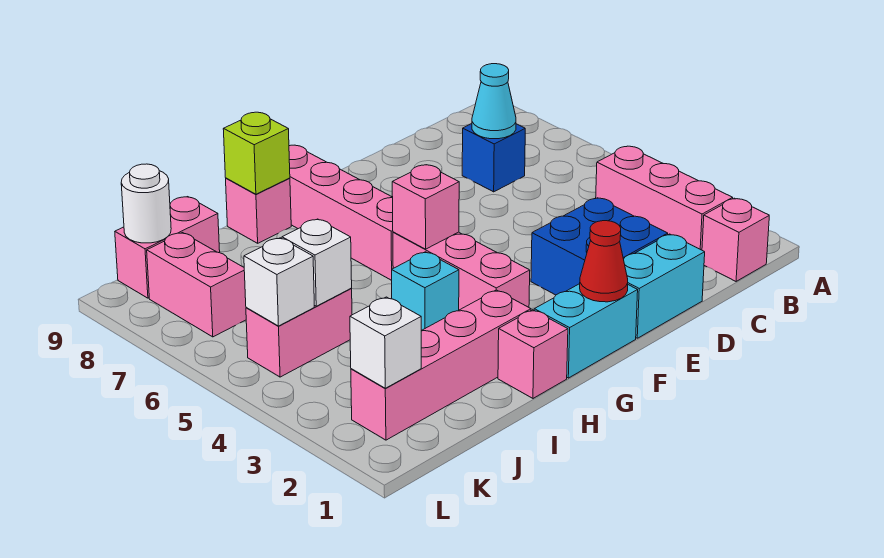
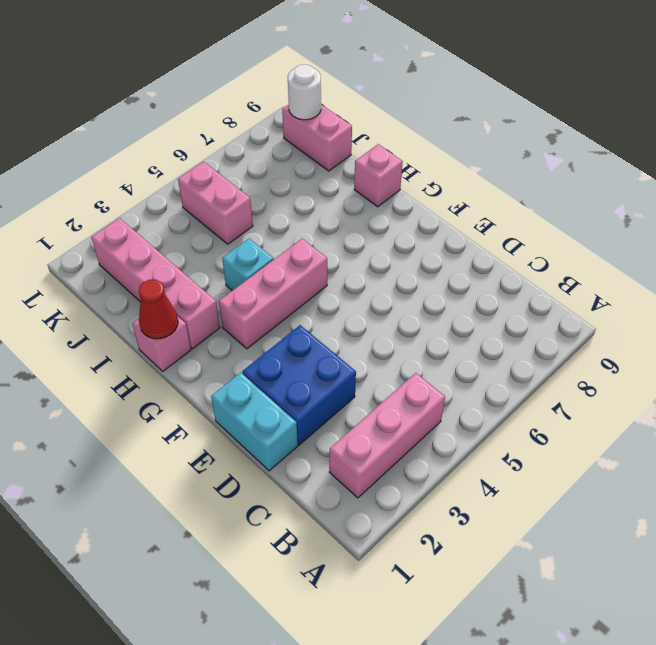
red 1x1 cone [139,280,178,339] -> red 1x1 cone moved to [580,221,628,302]
none -> pink 1x1 brick [702,198,769,281]
none -> blue 1x1 brick [462,124,525,192]
none -> cyan 1x2 brick [534,284,638,378]

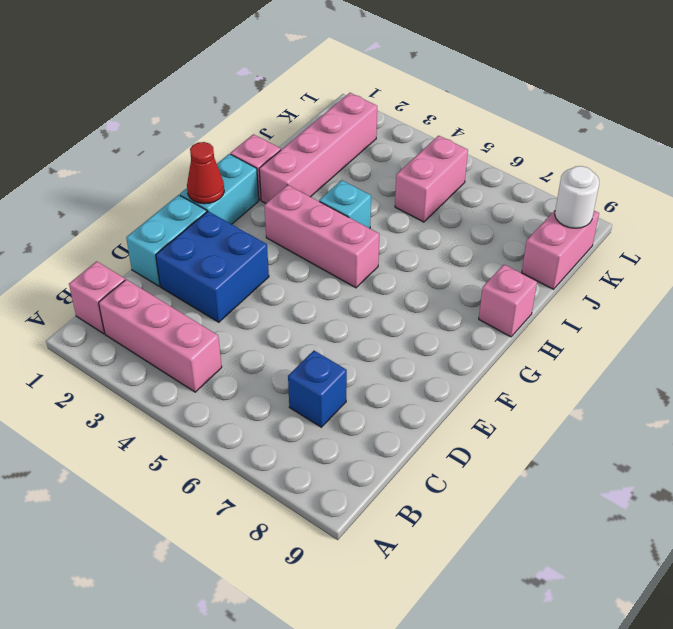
none -> pink 1x4 brick [289,145,393,280]
none -> pink 1x2 brick [147,233,246,337]
none -> cyan 1x1 cone [472,64,516,139]

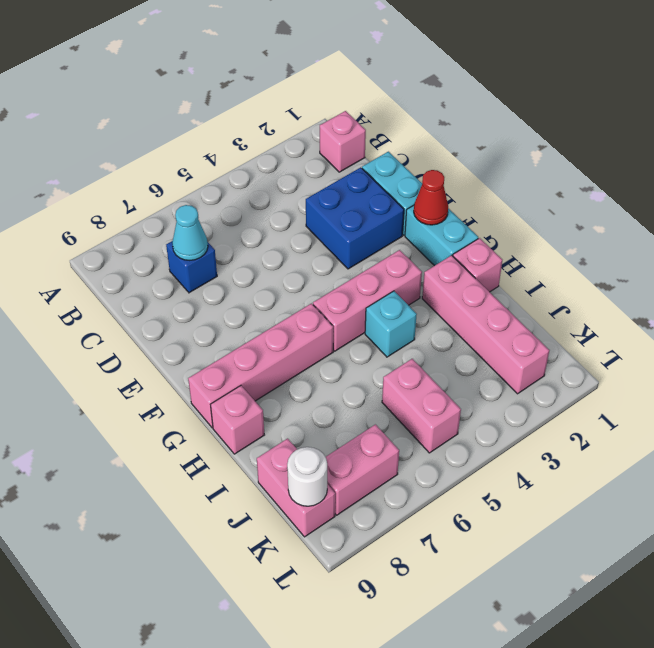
none -> pink 1x3 brick [596,146,733,250]
none -> pink 1x1 brick [392,165,459,249]
none -> lime 1x1 brick [223,112,290,194]

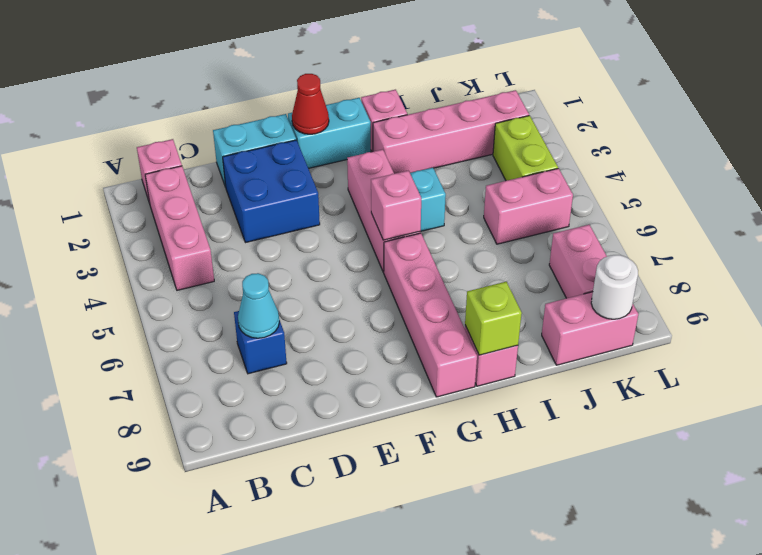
lime 1x2 brick [493,116,558,181] -> none
none -> white 1x1 brick [282,219,352,306]
none -> white 1x1 brick [350,297,421,388]
none -> white 1x1 brick [244,238,314,326]

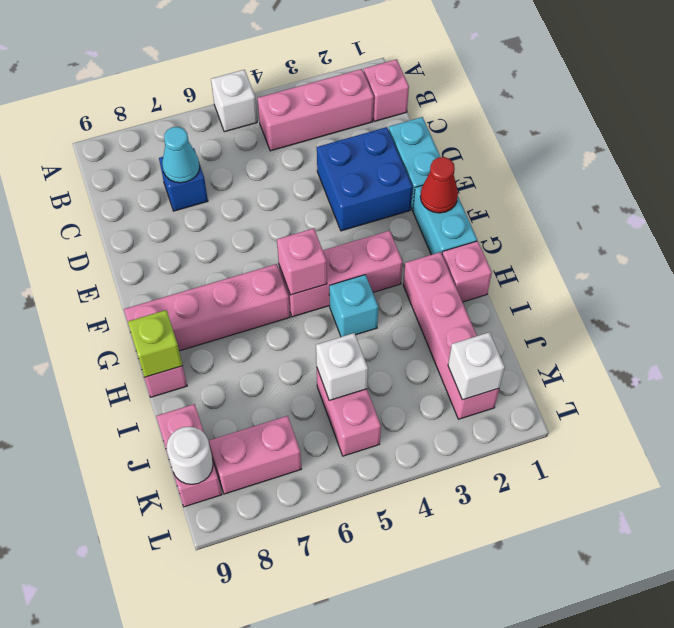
white 1x1 brick [211,70,257,132] -> white 1x1 brick moved to [244,238,314,326]

